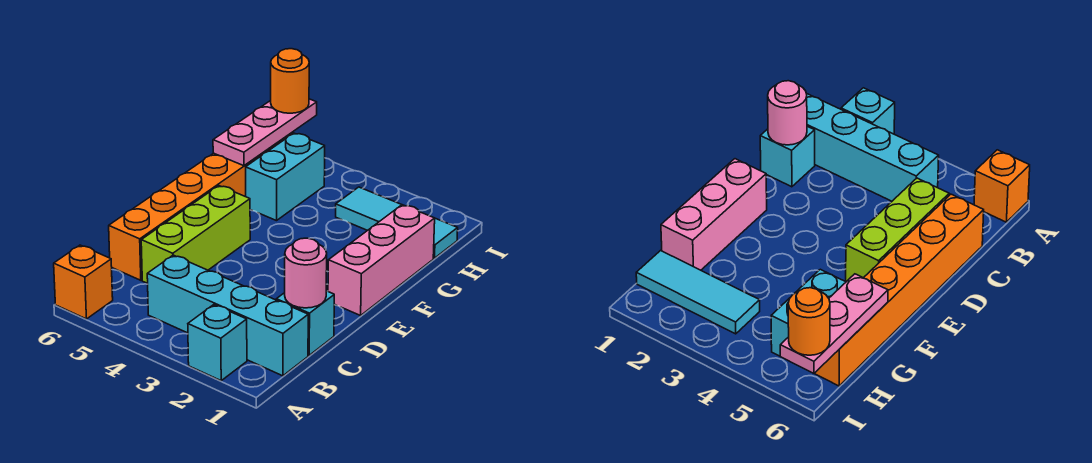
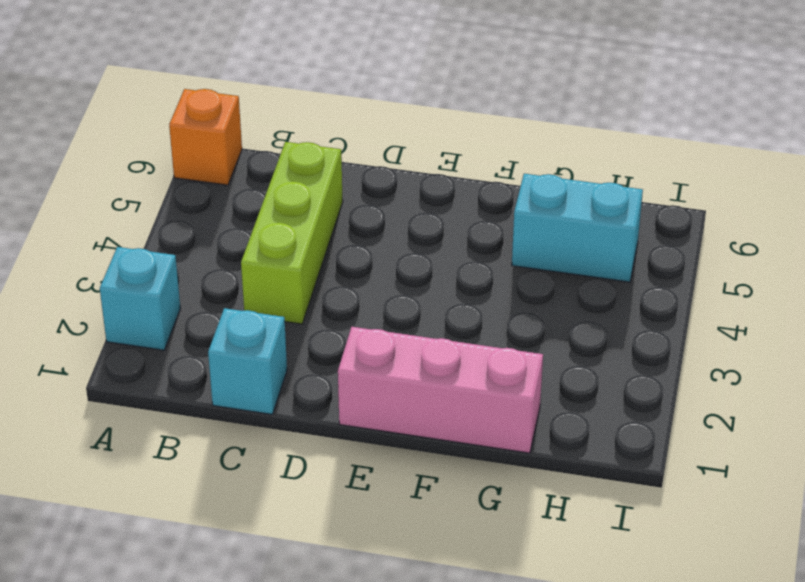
lime 1x3 brick [241,142,343,324] -> lime 1x3 brick turned to [141,186,250,283]
none -> cyan 1x4 brick [147,255,308,376]
none -> orange 1x6 brick [109,133,292,280]
none -> cyan 1x3 tile [336,187,458,258]

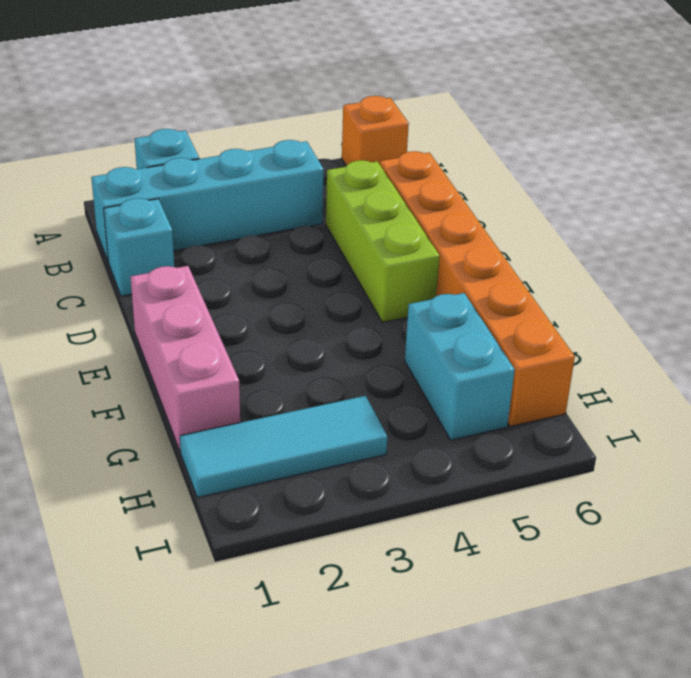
none -> pink 1x1 round brick [285,238,327,308]
none -> pink 1x3 plate [213,99,317,166]
none -> orange 1x1 round brick [271,49,309,113]

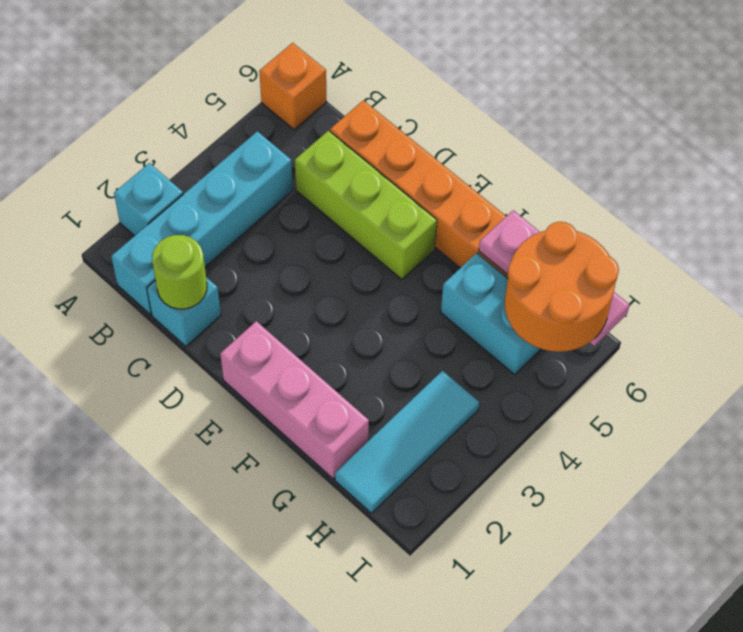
lime 1x1 round brick [152,235,207,309] -> pink 1x1 round brick [285,238,327,308]
orange 2x2 round brick [505,222,619,352] -> orange 1x1 round brick [271,49,309,113]

